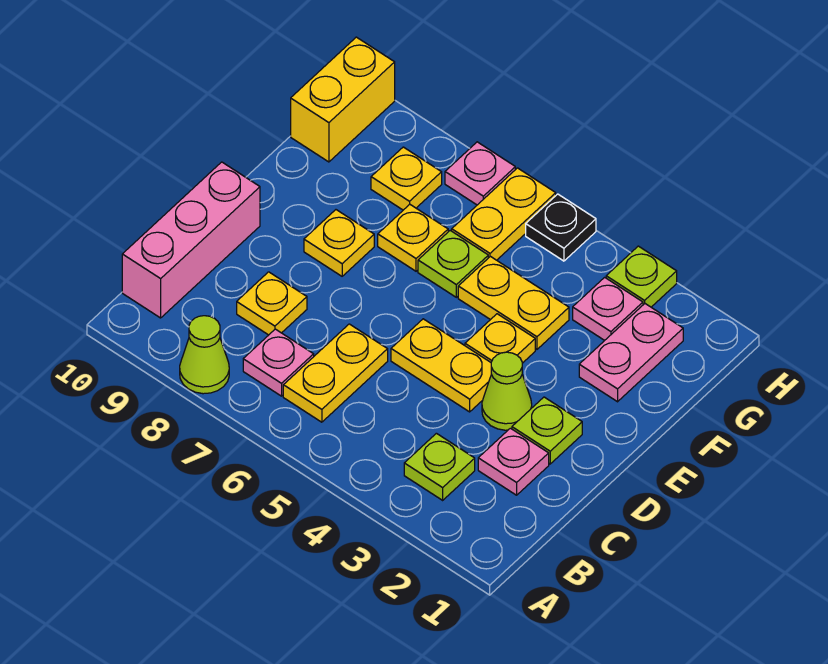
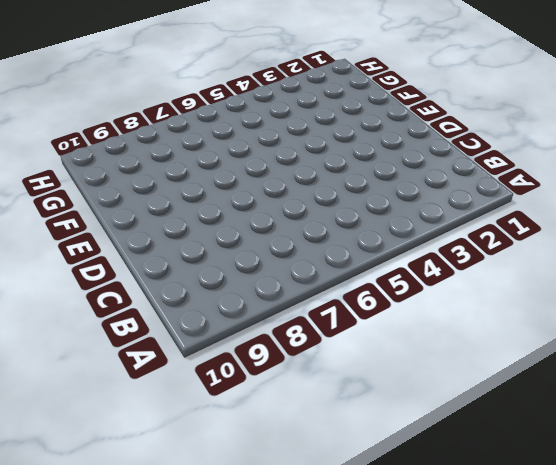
none -> lime 1x1 cone [180,316,229,394]
none -> lime 1x1 plate [404,433,475,500]
none -> yellow 1x2 plate [283,324,388,422]

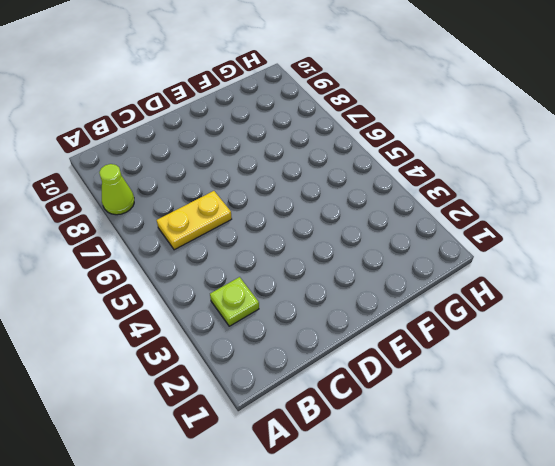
none -> pink 1x1 plate [243,329,314,396]
none -> pink 1x3 brick [122,162,260,318]
none -> pink 1x1 plate [478,428,549,495]

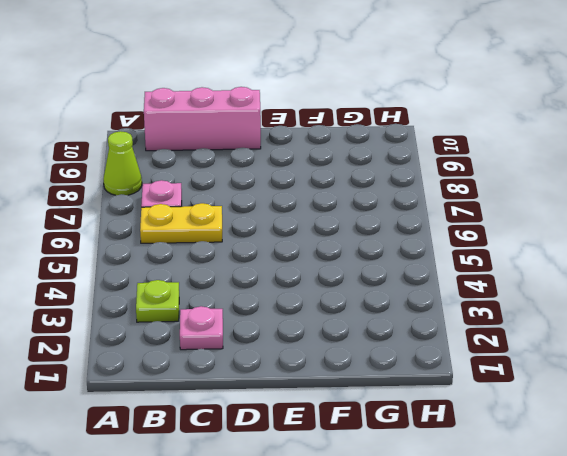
none -> yellow 1x1 plate [237,272,307,335]
none -> lime 1x1 plate [512,397,582,464]
none -> lime 1x1 cone [482,352,532,430]

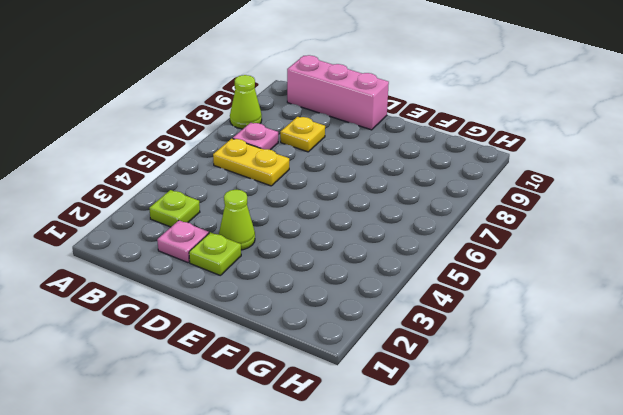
none -> yellow 1x2 plate [391,319,491,412]
none -> yellow 1x1 plate [465,314,535,363]
none -> yellow 1x1 plate [304,210,374,276]

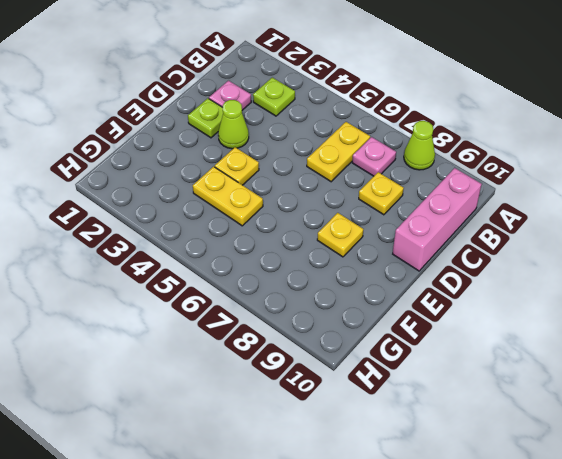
none -> yellow 1x2 plate [391,319,491,412]
none -> pink 1x2 plate [579,304,683,402]
none -> lime 1x1 plate [418,231,488,297]

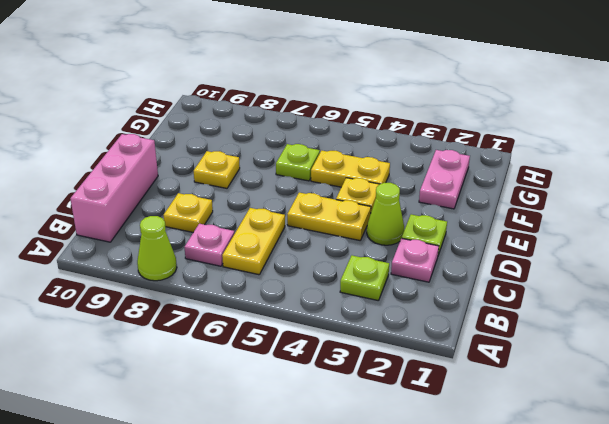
none -> yellow 1x1 plate [378,205,448,271]
none -> pink 1x1 plate [573,277,643,340]
none -> yellow 1x2 plate [452,168,556,260]

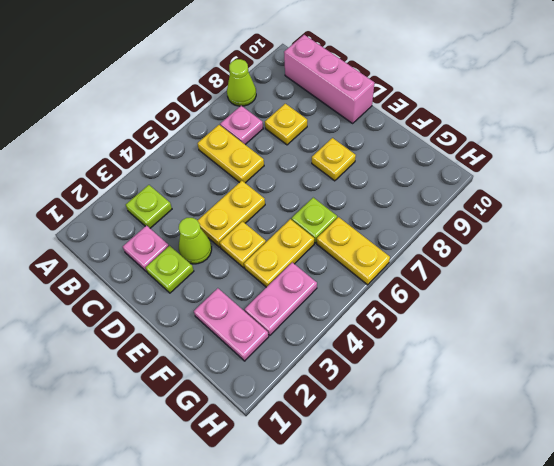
pink 1x2 plate [244,262,317,336] -> pink 1x1 plate [573,277,643,340]
none -> yellow 1x1 plate [378,205,448,271]
none -> yellow 1x1 plate [371,147,442,210]
none -> yellow 1x2 brick [291,37,395,162]

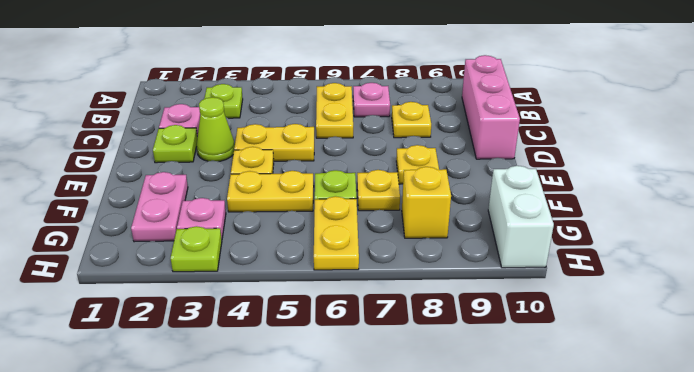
yellow 1x1 brick [402,167,451,238] -> yellow 1x1 plate [371,147,442,210]
white 1x2 brick [488,166,554,268] -> yellow 1x2 brick [291,37,395,162]
none -> lime 1x1 cone [180,316,229,394]
none -> black 1x1 plate [526,194,596,261]
none -> pink 1x1 plate [445,142,515,205]

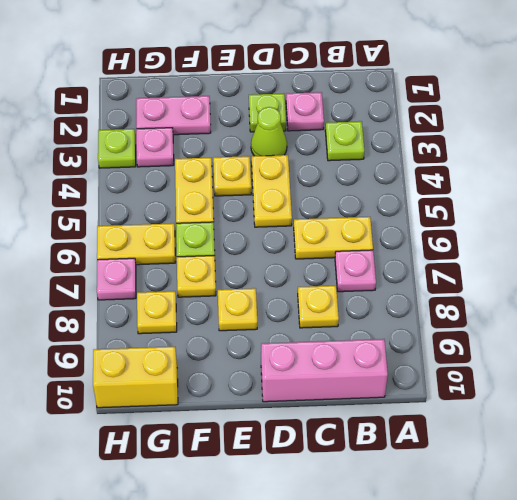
none -> lime 1x1 cone [180,316,229,394]
none -> black 1x1 plate [526,194,596,261]

